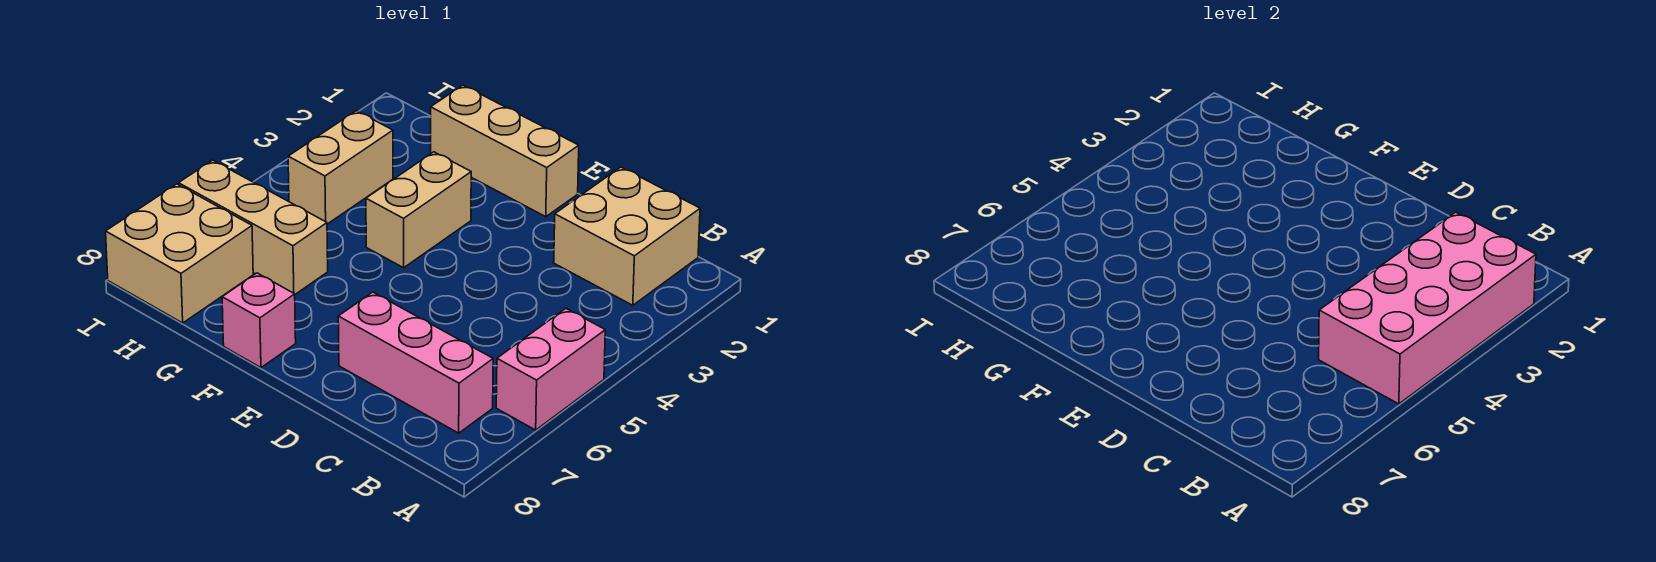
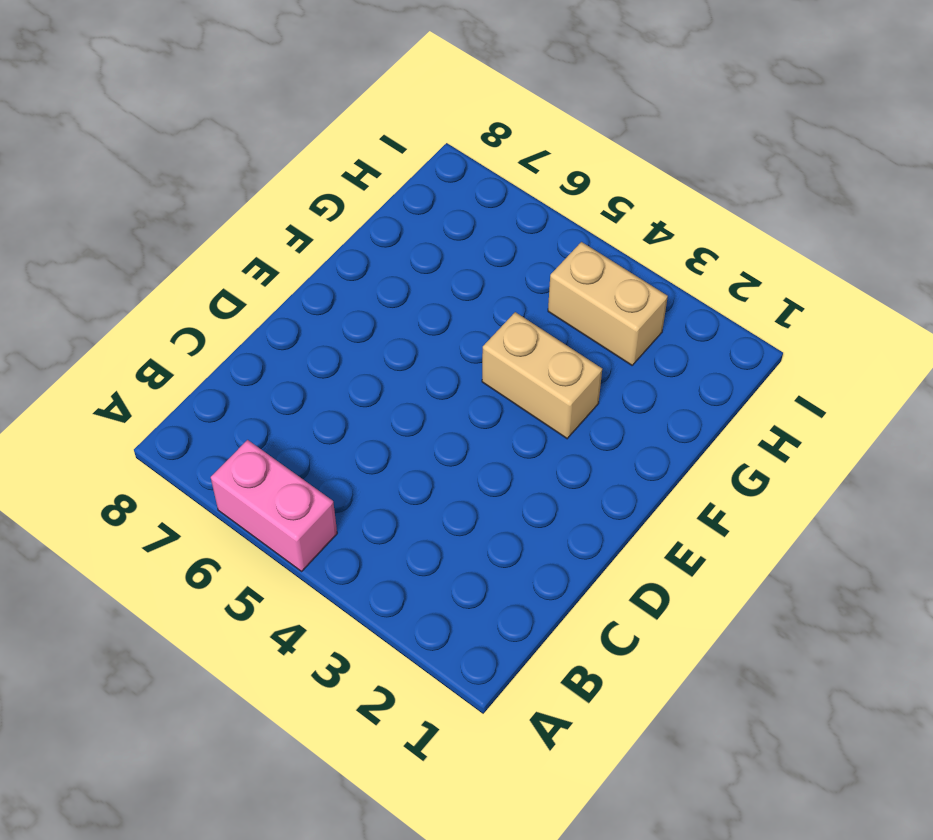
none -> tan 2x2 brick [554,167,700,305]
none -> pink 1x3 brick [338,292,493,433]

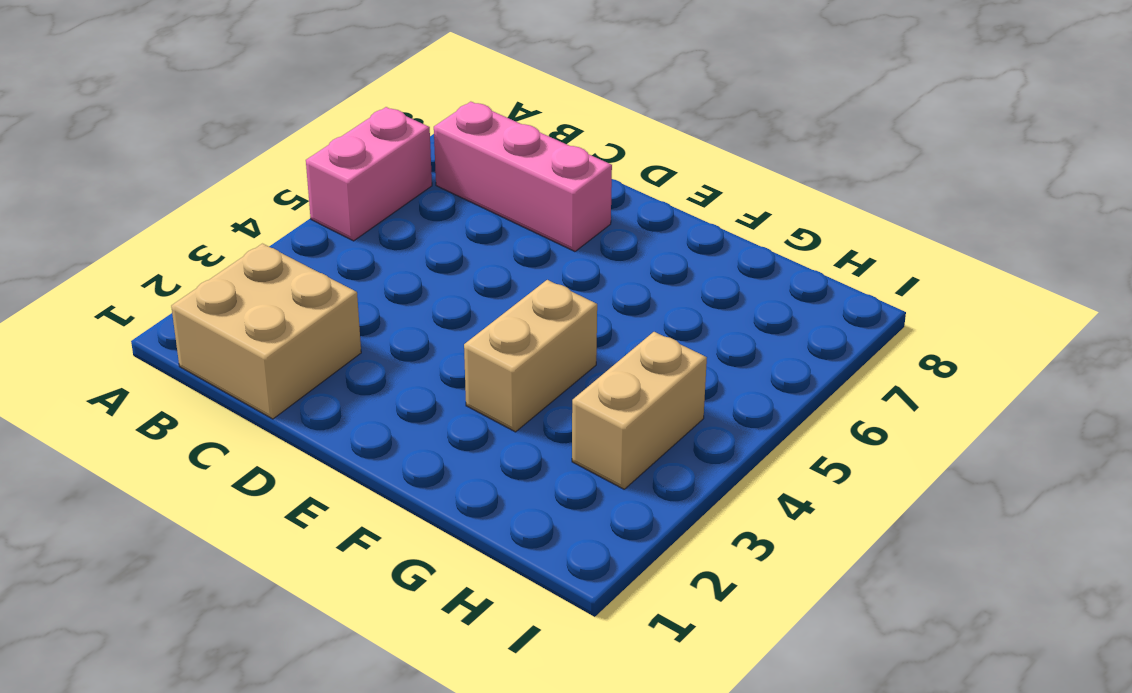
none -> tan 1x3 brick [431,85,579,217]
none -> pink 1x1 brick [222,273,296,368]

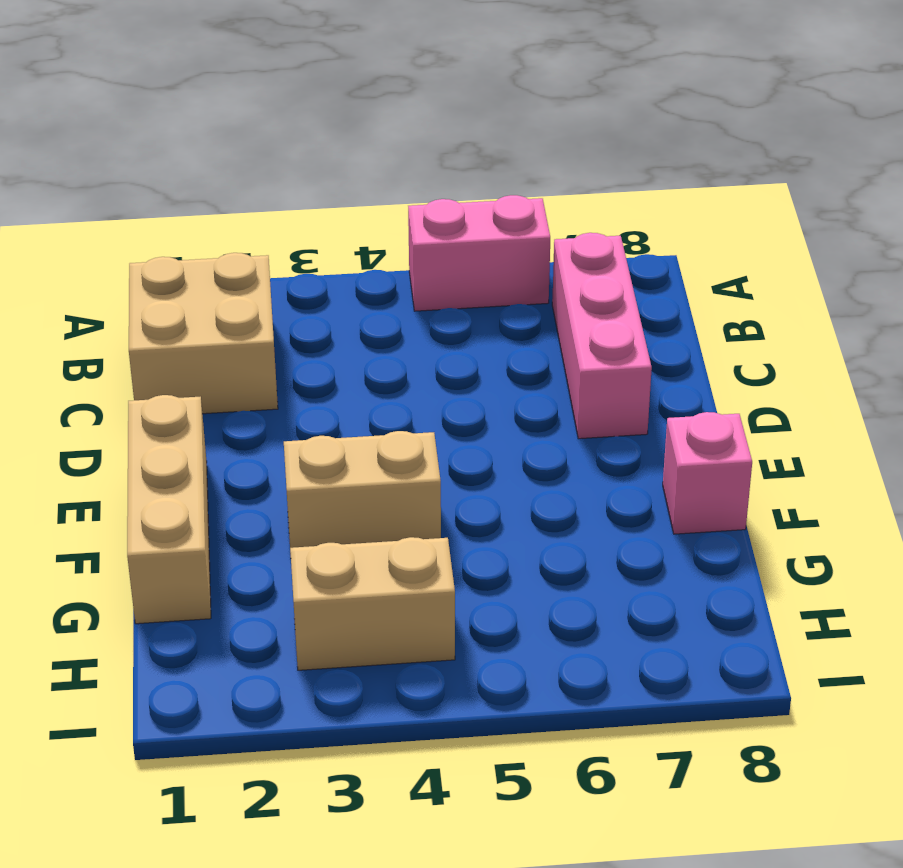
none -> tan 1x3 brick [179,160,328,294]
none -> tan 2x2 brick [106,184,253,323]

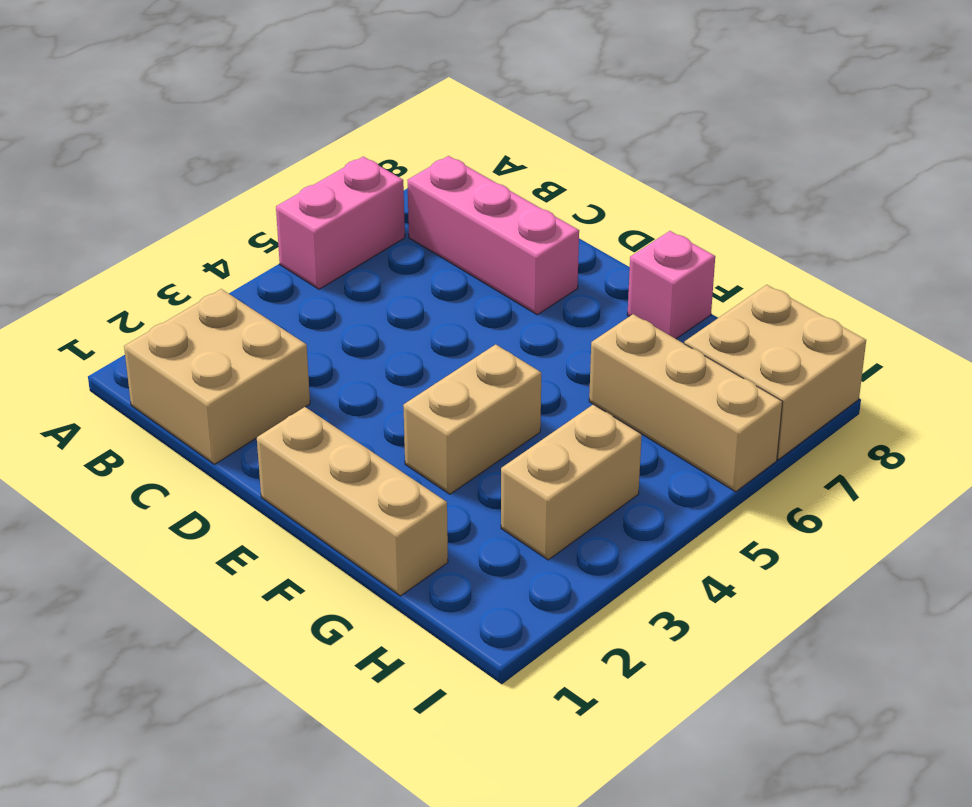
none -> pink 2x4 brick [1319,212,1536,404]

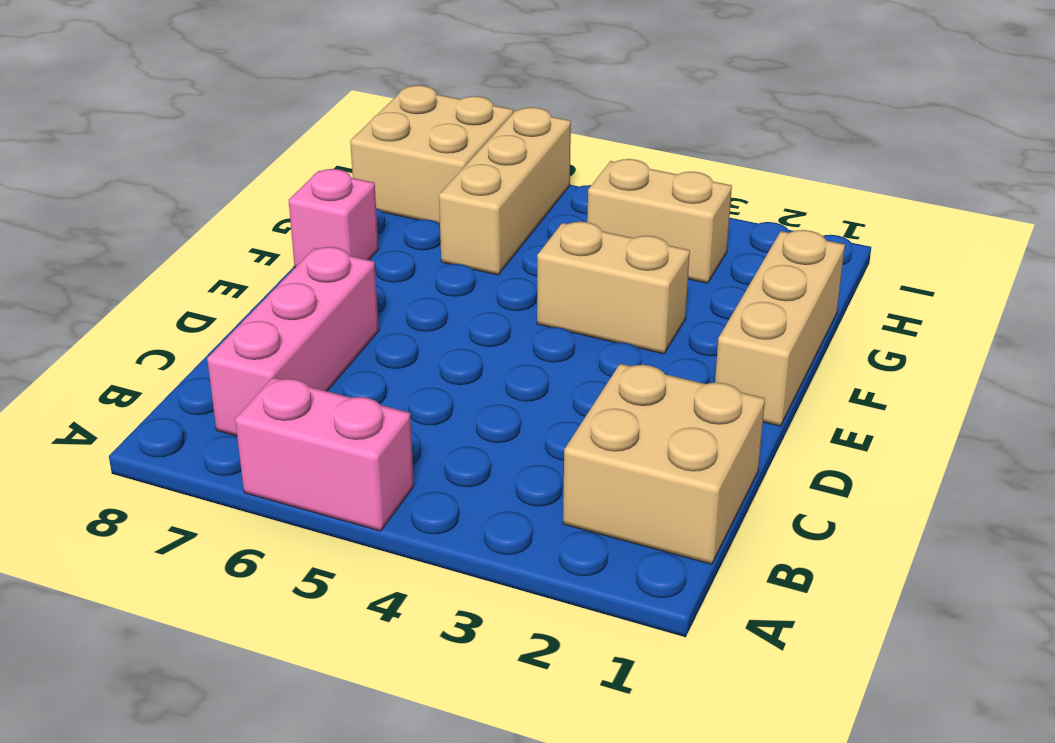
none -> pink 2x4 brick [1319,212,1536,404]

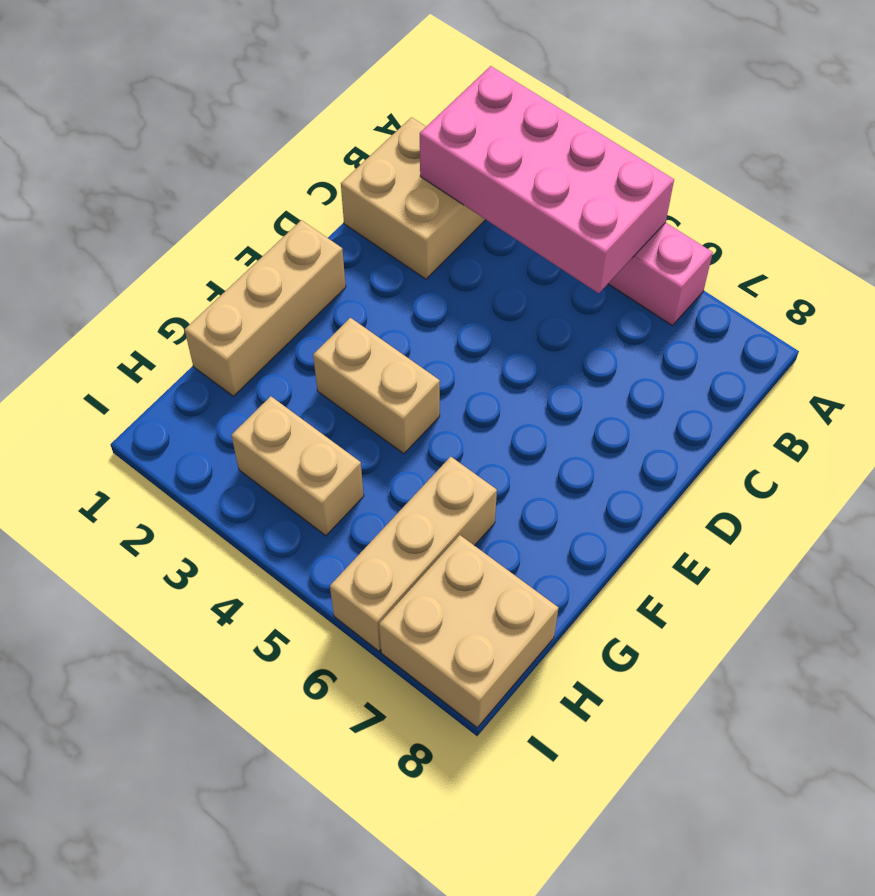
none -> pink 1x3 brick [338,292,493,433]
none -> pink 1x1 brick [222,273,296,368]

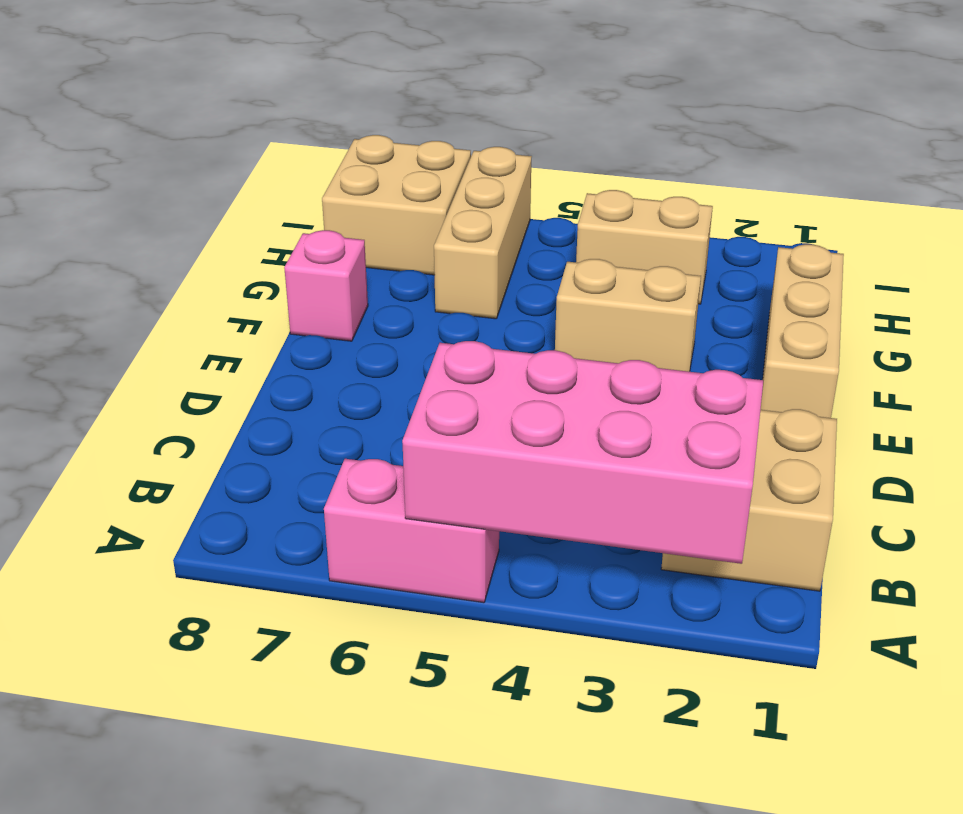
none -> pink 1x3 brick [338,292,493,433]

